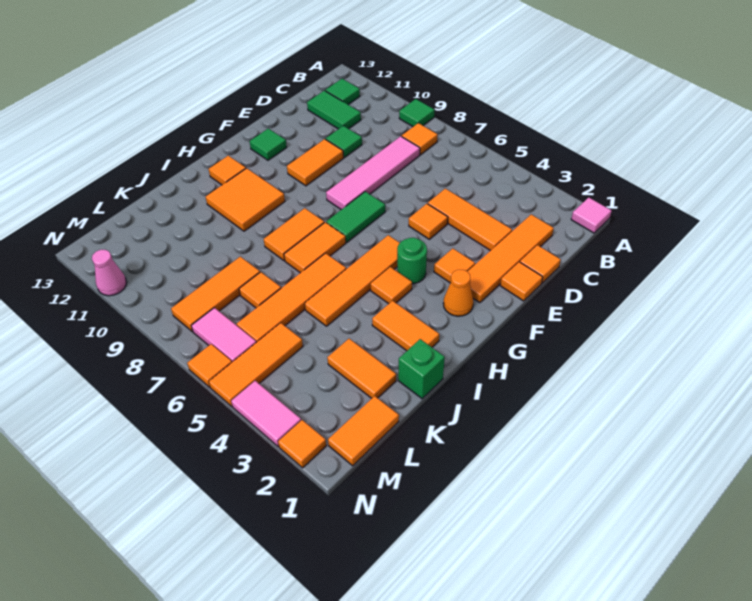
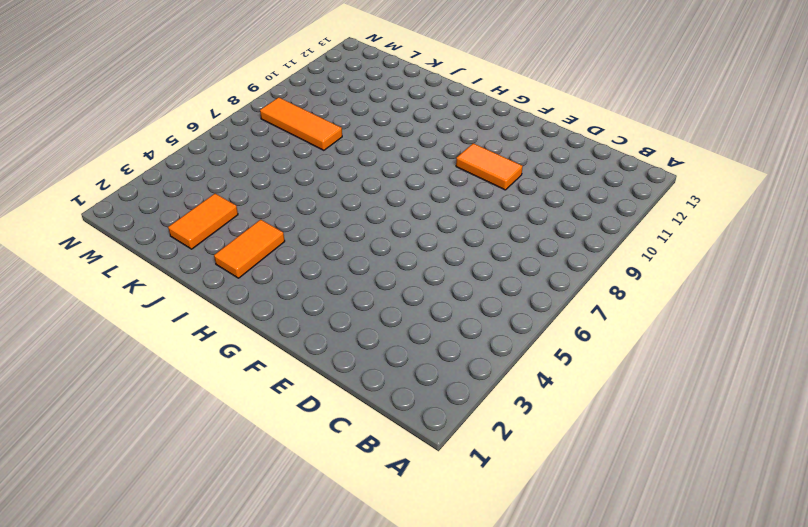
none -> pink 1x1 tile [571,198,612,233]
none -> green 1x1 tile [399,99,435,127]
none -> orange 1x1 tile [402,123,438,155]
none -> green 1x1 tile [325,79,360,104]

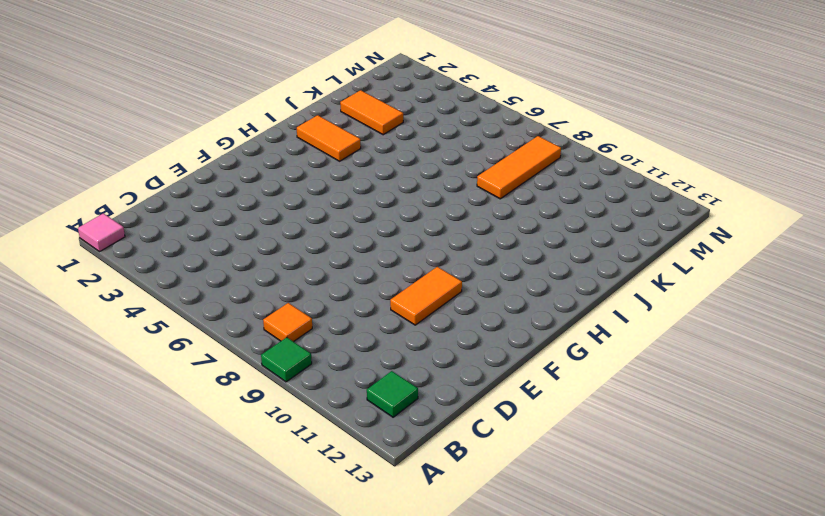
none -> orange 1x4 tile [467,214,554,303]
none -> pink 1x4 tile [326,136,420,210]
none -> green 1x2 tile [307,91,361,129]
none -> orange 1x1 tile [520,245,561,283]

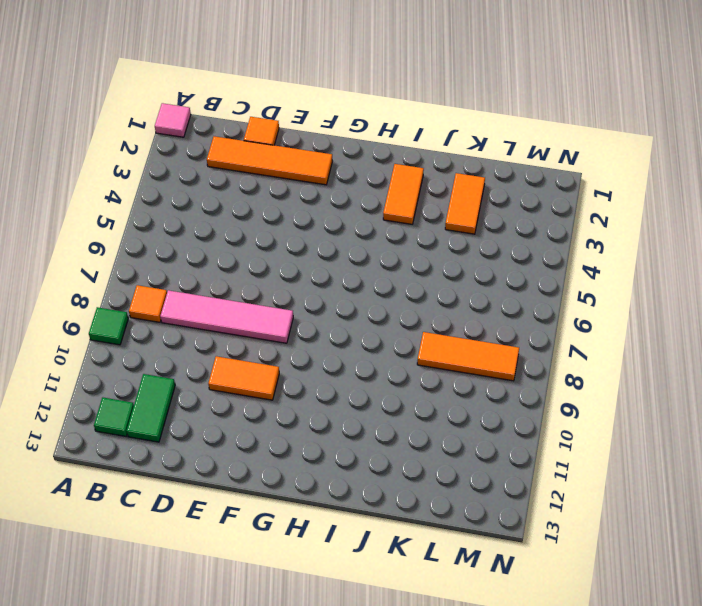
none -> orange 1x3 tile [428,188,512,251]
none -> green 1x1 tile [326,126,362,157]
none -> orange 1x1 tile [500,262,543,301]
none -> orange 1x1 tile [409,204,448,239]

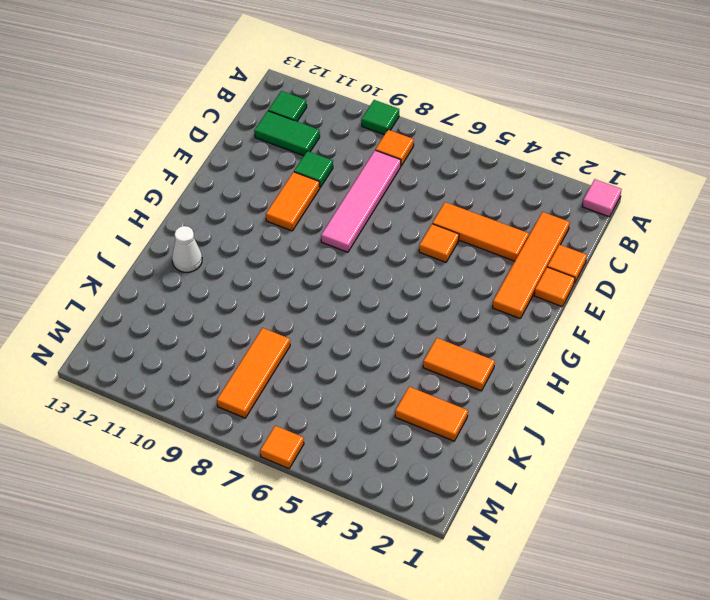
white 1x1 cone [172,226,202,272] -> none
none -> orange 1x1 tile [434,248,475,283]
none -> green 1x2 tile [326,192,385,242]
none -> green 1x1 tile [250,128,287,160]
none -> orange 1x1 cone [443,270,473,316]

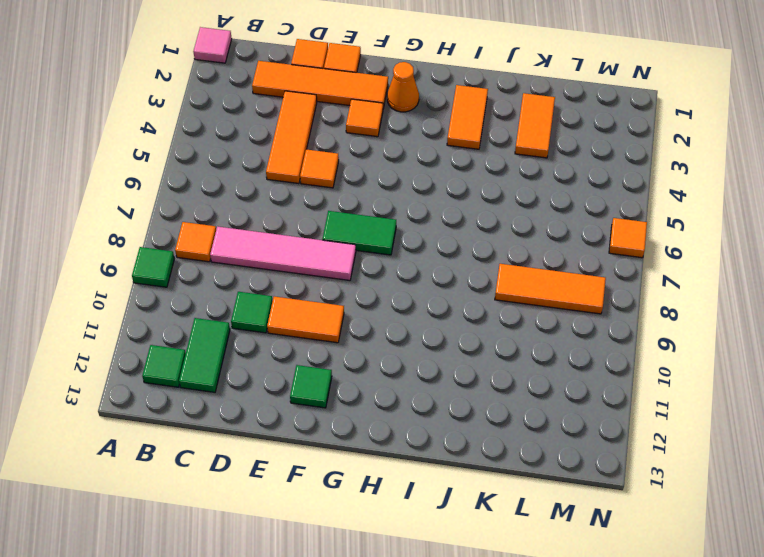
none -> green 1x1 round brick [397,238,427,284]
none -> orange 1x4 tile [305,235,399,326]
none -> orange 1x1 tile [371,267,412,304]
none -> orange 1x2 tile [284,222,346,273]

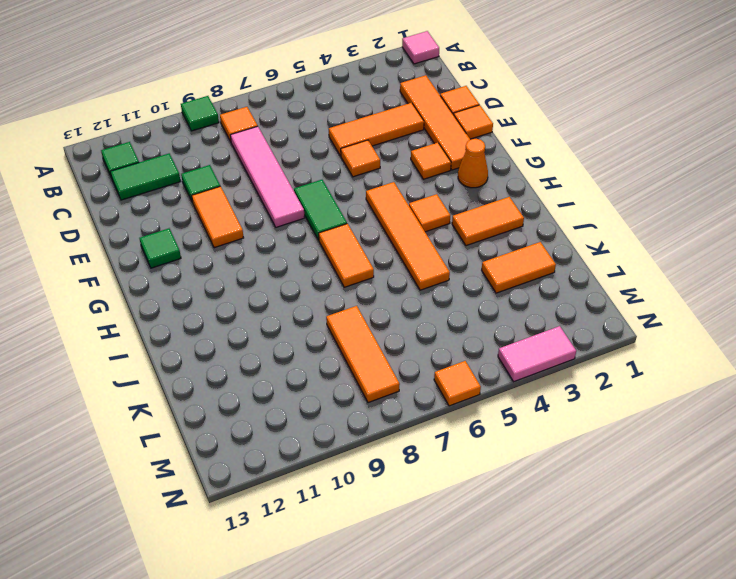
none -> green 1x1 round brick [397,238,427,284]
none -> orange 1x2 tile [264,208,324,260]
none -> orange 2x2 tile [206,168,285,231]
none -> orange 1x1 tile [209,156,246,185]

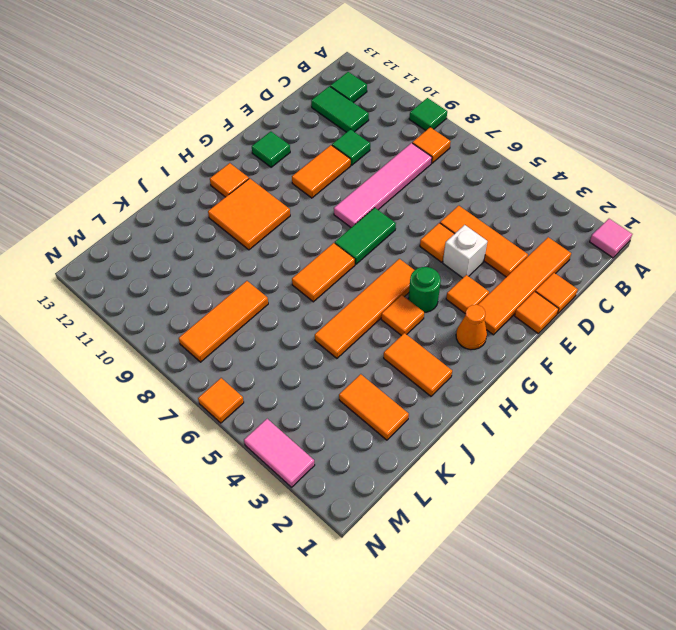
white 1x1 brick [443,225,488,278] -> none
none -> orange 1x2 tile [264,208,324,260]
none -> orange 1x4 tile [237,253,346,342]
none -> green 1x1 brick [398,339,445,399]
none -> orange 1x1 tile [239,272,281,308]

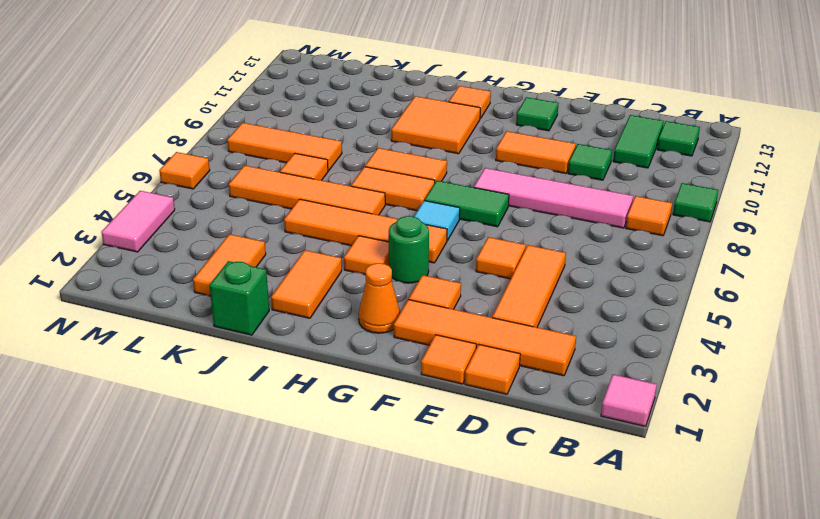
cyan 1x1 tile [414,201,460,241] -> none
none -> orange 1x2 tile [328,396,399,466]
none -> orange 1x3 tile [209,323,303,406]
none -> pink 1x2 tile [191,308,256,362]
none -> orange 1x1 tile [278,420,326,468]

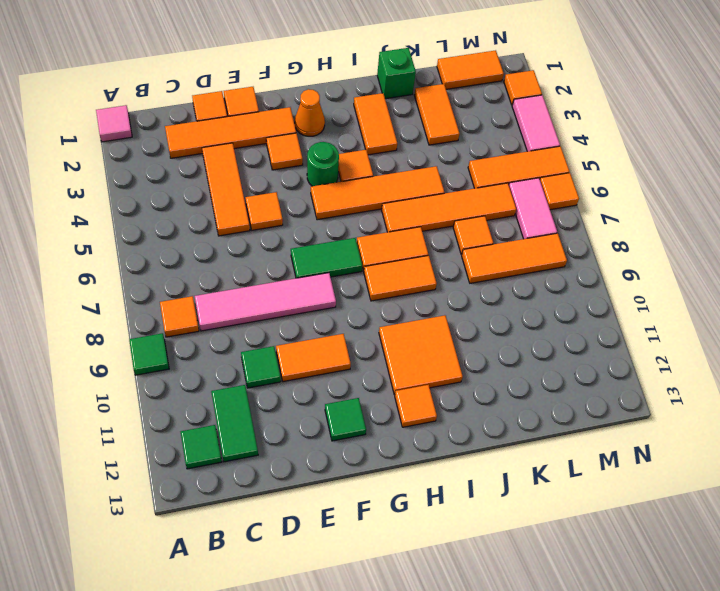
none -> pink 1x1 cone [92,250,127,296]

